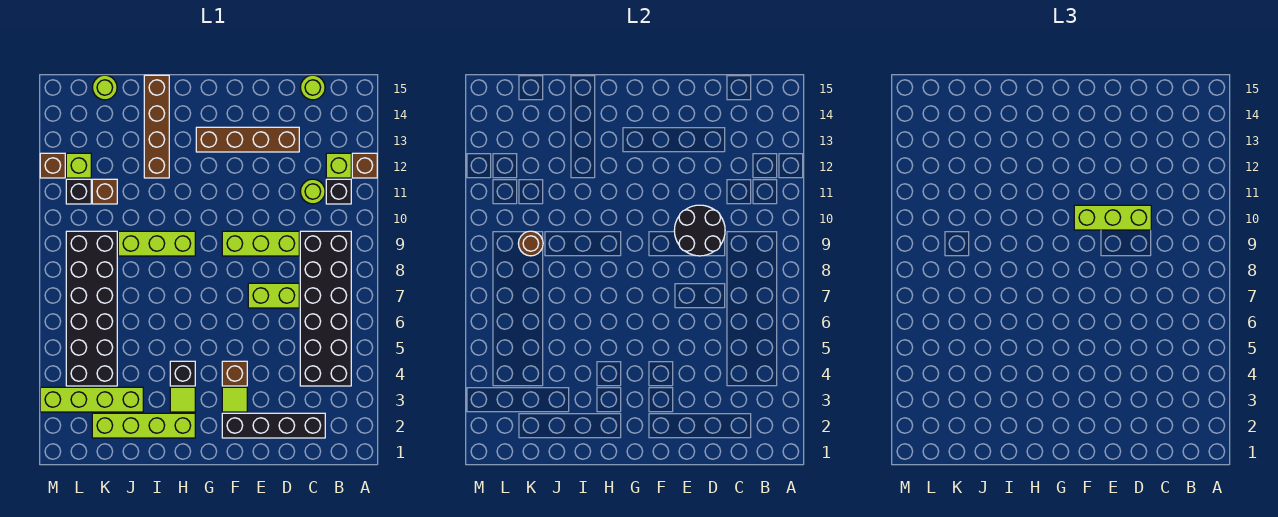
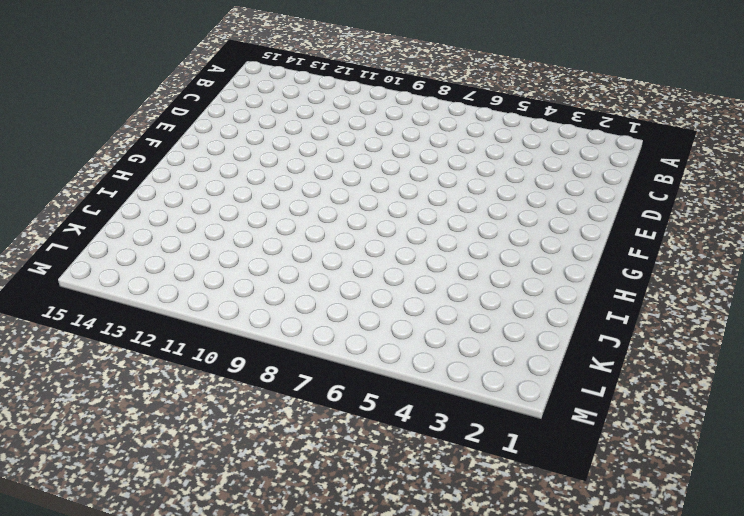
none -> brown 1x1 brick [352,153,377,178]
none -> black 2x6 brick [300,231,351,386]
none -> black 1x1 brick [326,179,351,204]

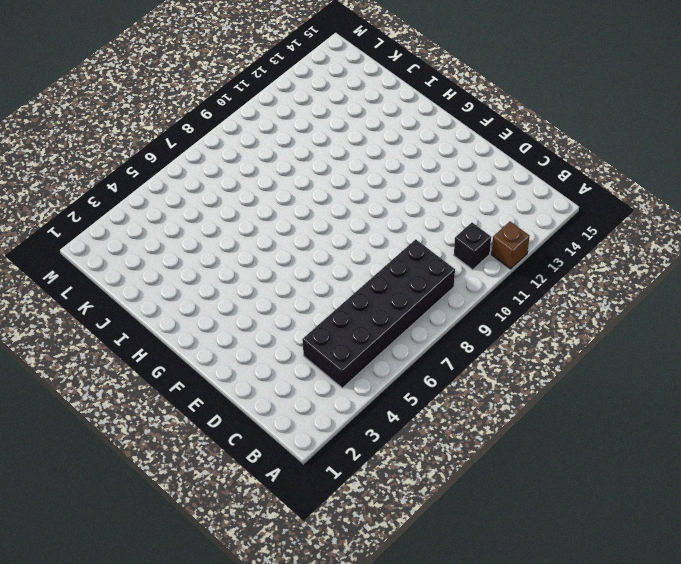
none -> lime 1x1 brick [326,153,351,178]
none -> black 1x4 brick [222,413,325,438]
none -> lime 1x1 round brick [300,179,325,204]

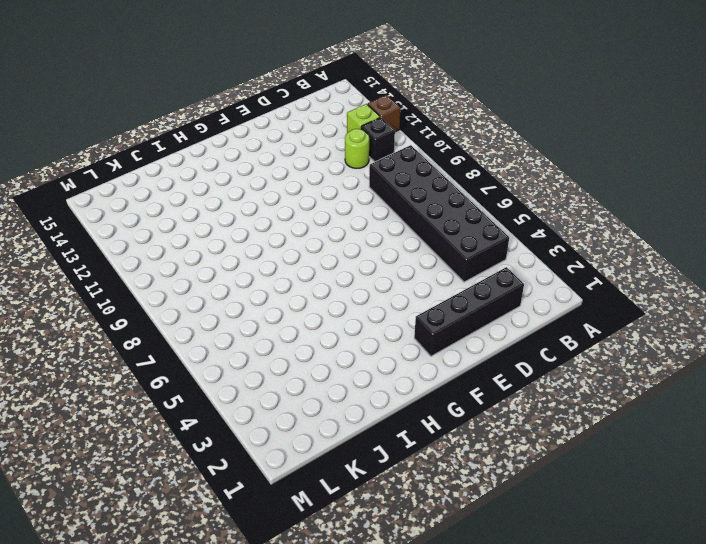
none -> lime 1x1 round brick [300,75,325,100]
none -> lime 1x2 brick [248,283,299,308]
none -> lime 1x3 brick [222,231,299,256]

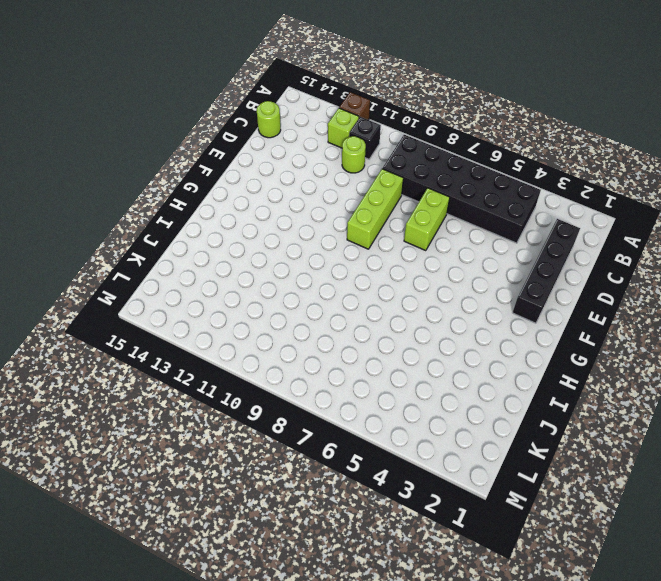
none -> brown 1x4 brick [196,127,299,152]
none -> lime 1x1 tile [222,387,247,412]
none -> brown 1x1 brick [222,361,247,386]

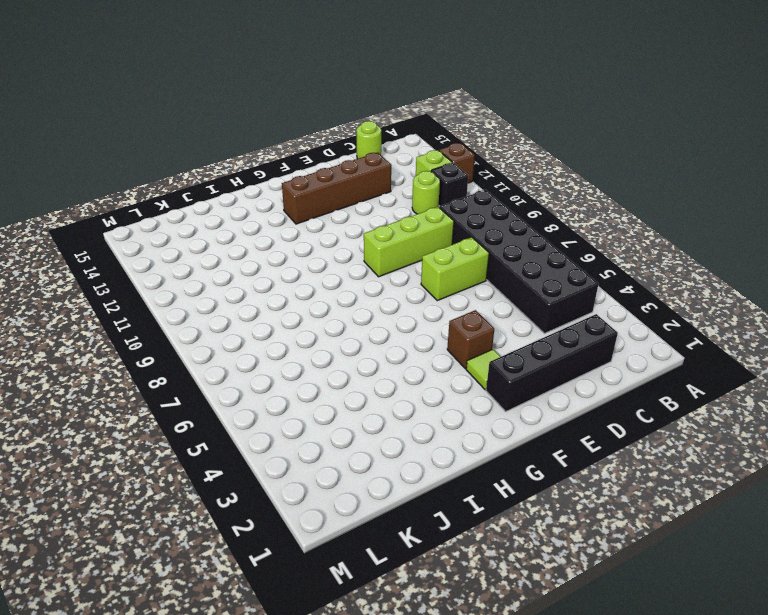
none -> lime 1x4 brick [92,413,195,438]
none -> lime 1x1 tile [170,387,195,412]
none -> black 1x1 brick [170,361,195,386]

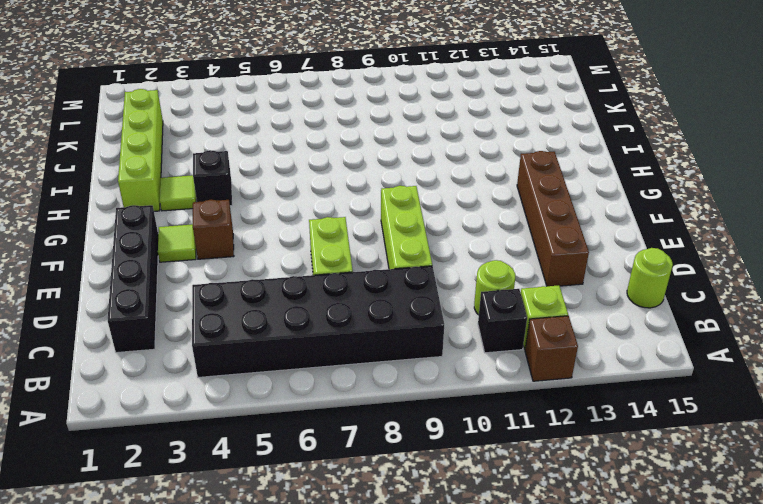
none -> lime 1x3 brick [118,231,195,256]
none -> brown 1x4 brick [144,75,169,178]
none -> lime 1x4 brick [40,387,143,412]

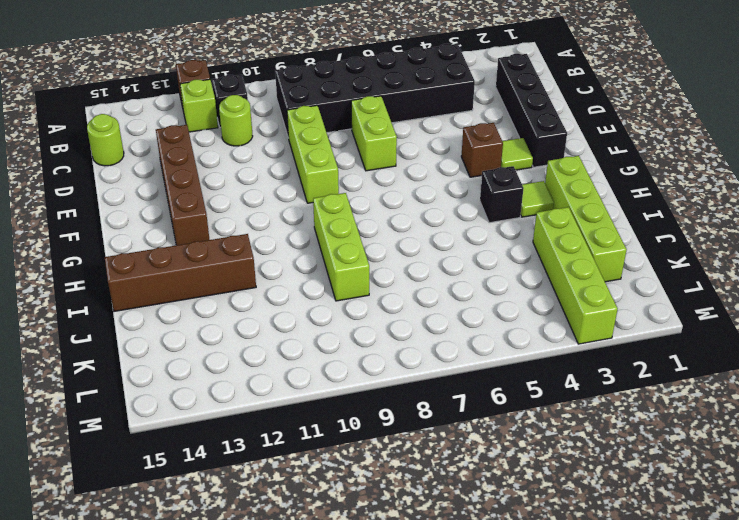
none -> black 2x6 brick [66,231,117,386]
none -> brown 1x1 brick [92,179,117,204]
none -> lime 1x1 round brick [92,75,117,100]

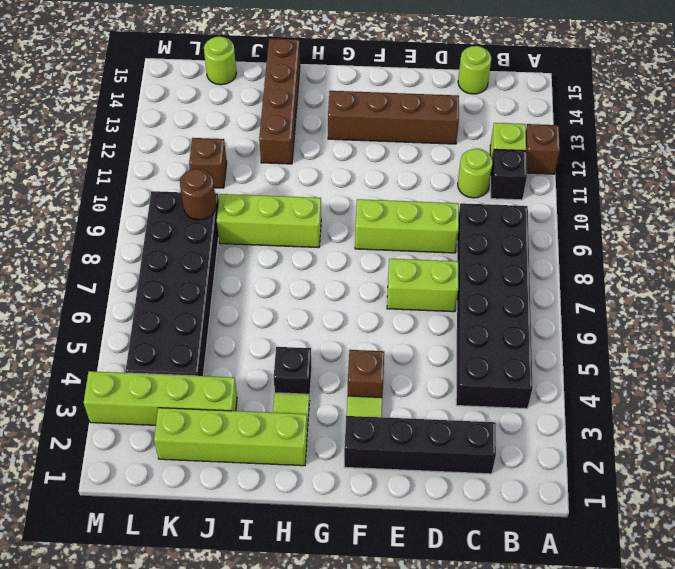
none -> black 1x1 brick [66,179,91,204]
none -> lime 1x1 brick [66,153,91,178]
none -> brown 1x1 brick [40,153,65,178]

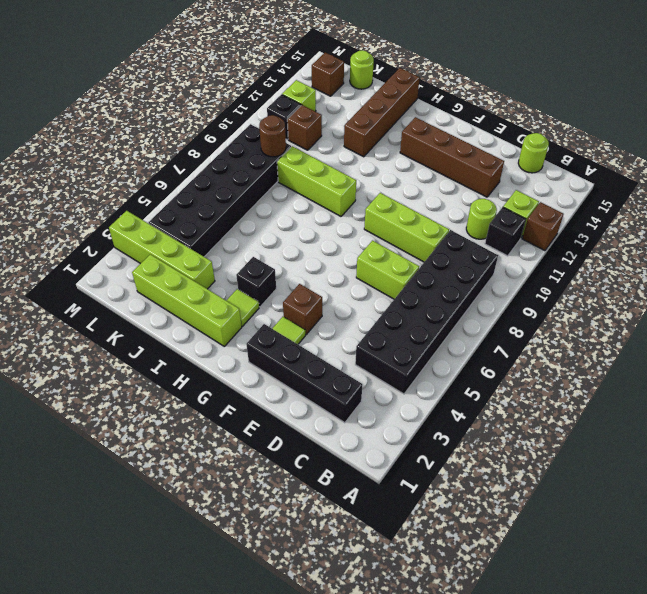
brown 1x1 brick [312,52,344,96] -> brown 1x1 brick moved to [40,153,65,178]
none -> black 2x2 round brick [674,205,725,256]
none -> lime 1x3 brick [1074,205,1151,230]

